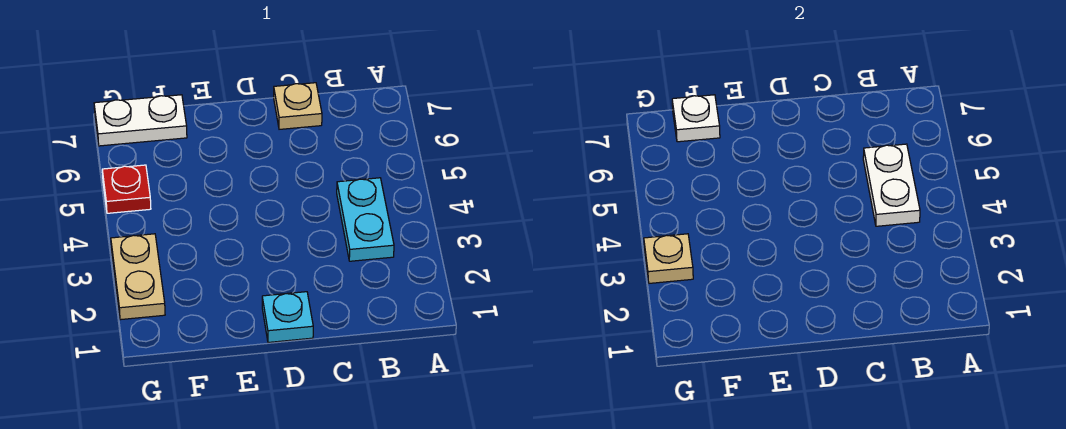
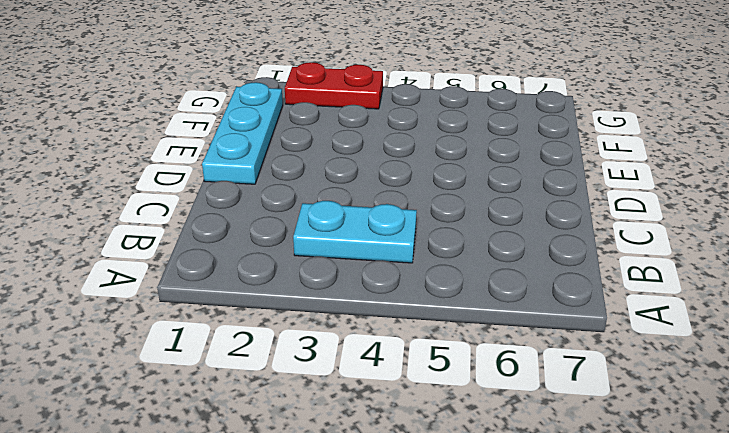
cyan 1x3 plate [202,82,283,184] -> cyan 1x1 plate [262,292,313,342]
red 1x2 plate [285,62,383,109] -> tan 1x2 plate [111,234,165,320]
none -> tan 1x1 plate [274,83,322,129]
none -> white 1x2 plate [94,95,187,146]

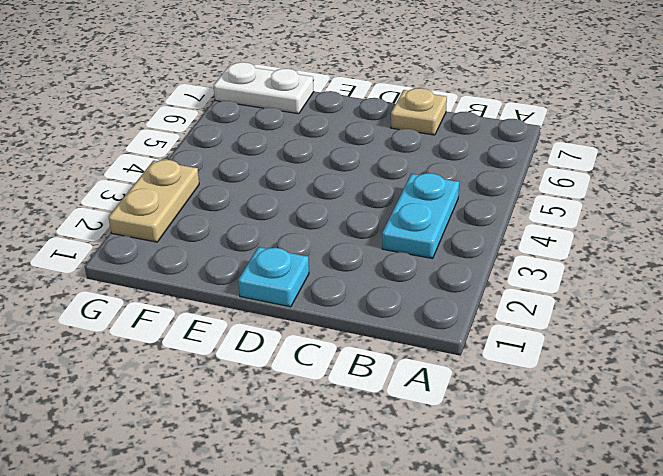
none -> red 1x1 plate [102,165,151,213]
none -> white 1x2 plate [863,144,920,226]

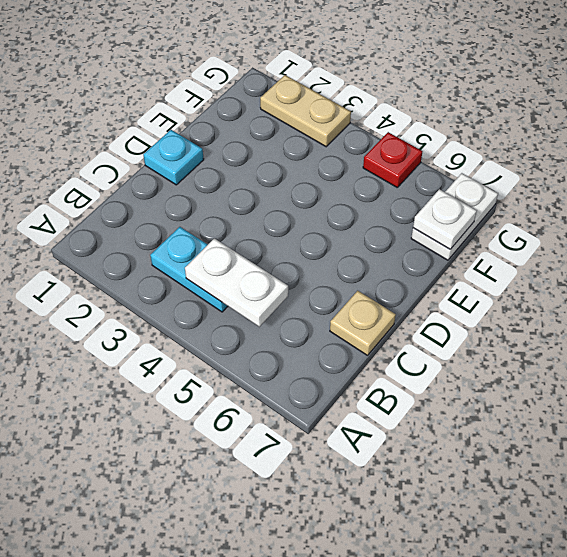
none -> tan 1x1 plate [644,234,693,283]

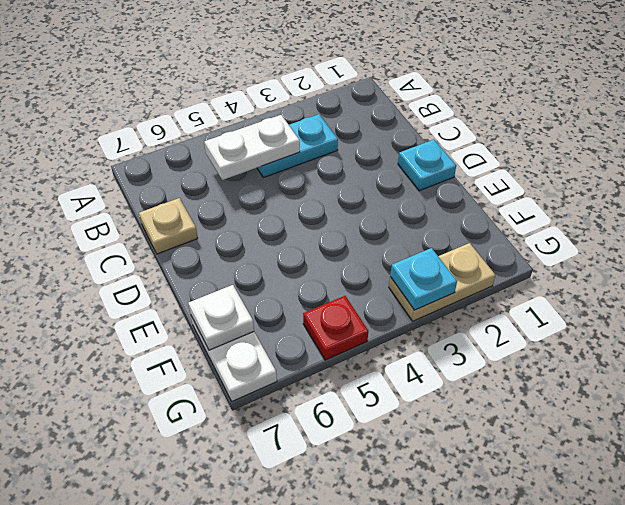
cyan 1x1 plate [390,248,457,310] -> tan 1x1 plate [644,234,693,283]

